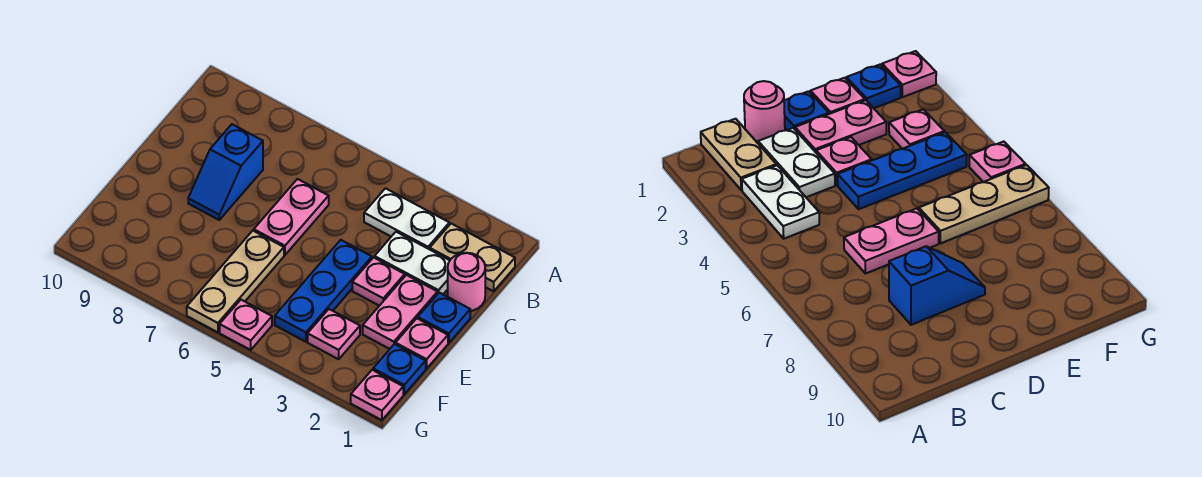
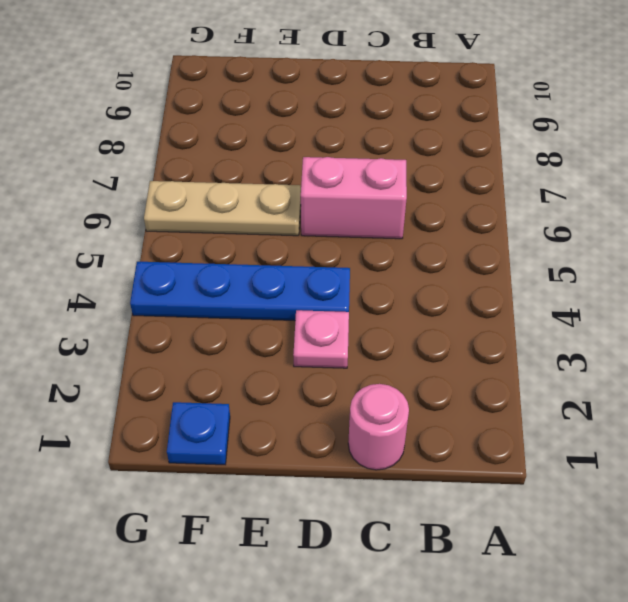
pink 1x2 brick [301,157,407,239] -> pink 1x2 plate [254,179,329,255]
blue 1x4 plate [130,262,350,321] -> blue 1x3 plate [275,240,372,342]
none -> tan 1x2 plate [430,224,515,291]
none -> white 1x2 plate [364,188,449,249]
none -> white 1x2 plate [375,232,450,294]

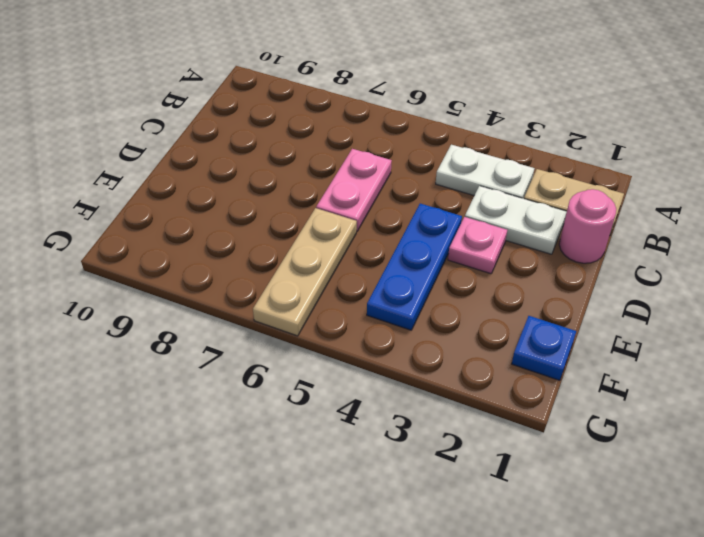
none -> blue 1x2 slope [188,124,263,220]
none -> blue 1x1 plate [418,293,470,343]
none -> pink 1x2 plate [363,275,438,349]

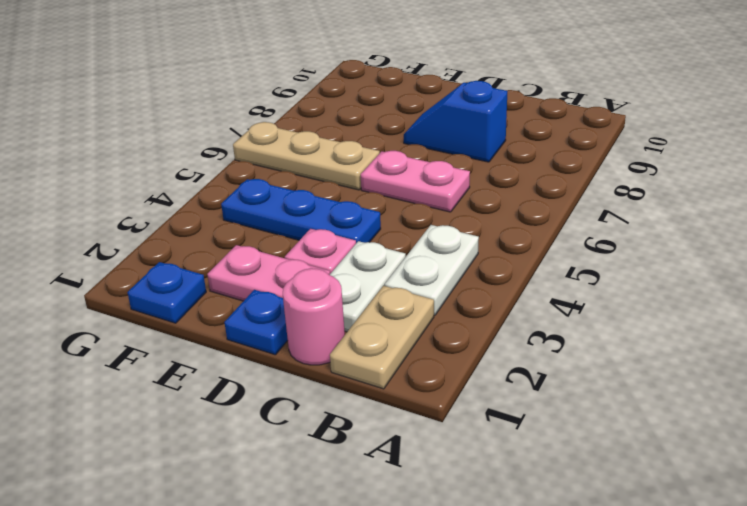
none -> pink 1x1 plate [395,318,448,369]
none -> pink 1x1 plate [308,309,360,359]
none -> pink 1x1 plate [351,370,403,420]

